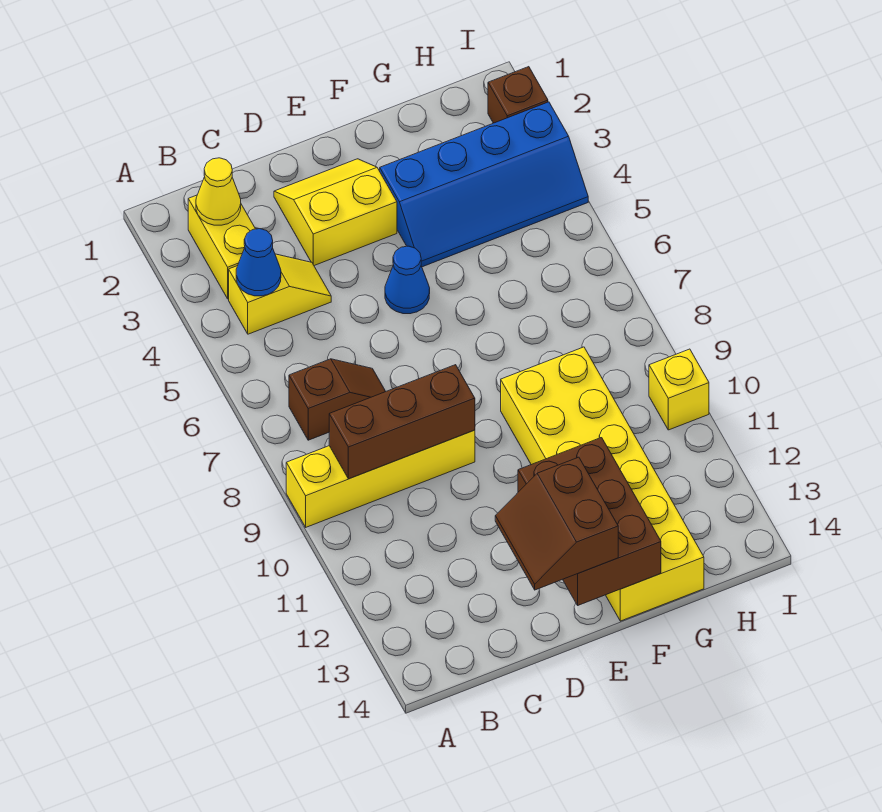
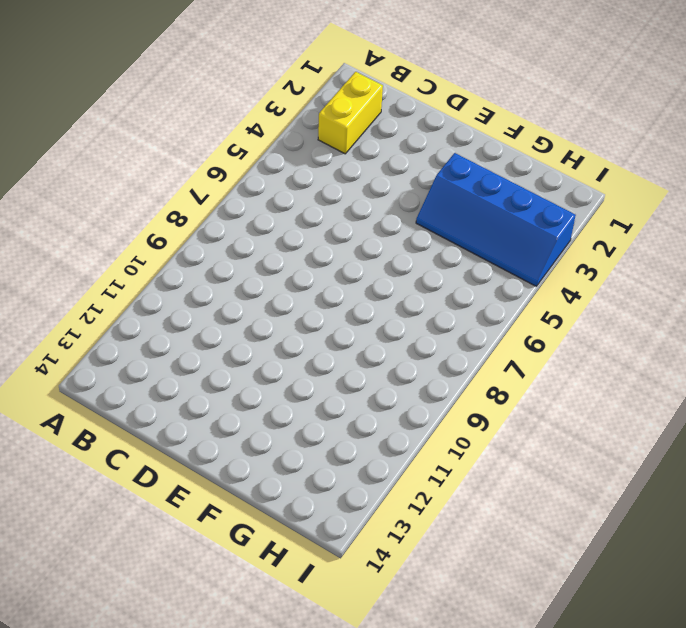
none -> yellow 1x4 brick [286,430,475,527]
none -> yellow 1x2 slope [229,254,331,334]
none -> brown 1x2 slope [289,359,386,440]

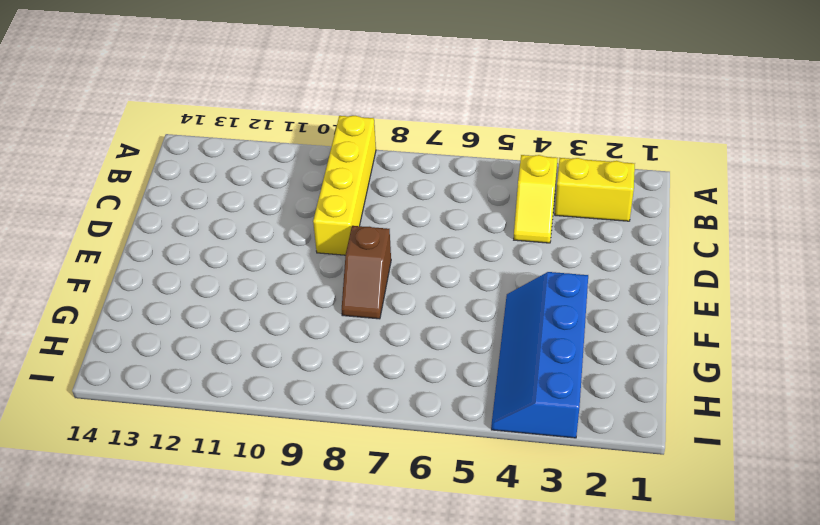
brown 1x2 slope [342,226,391,319] -> brown 1x2 slope moved to [289,359,386,440]
none -> yellow 2x2 slope [274,159,397,266]
none -> blue 1x1 cone [385,246,430,314]
none -> yellow 2x6 brick [501,347,704,621]

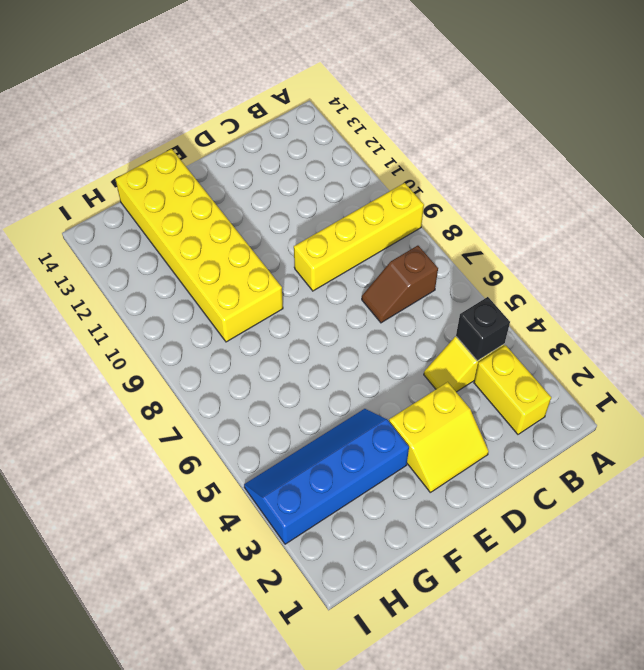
black 1x1 brick [456,297,510,361] -> blue 1x1 cone [236,229,281,296]
none -> blue 1x1 cone [385,246,430,314]
none -> brown 1x1 brick [488,67,548,123]
none -> yellow 1x1 brick [649,349,709,430]

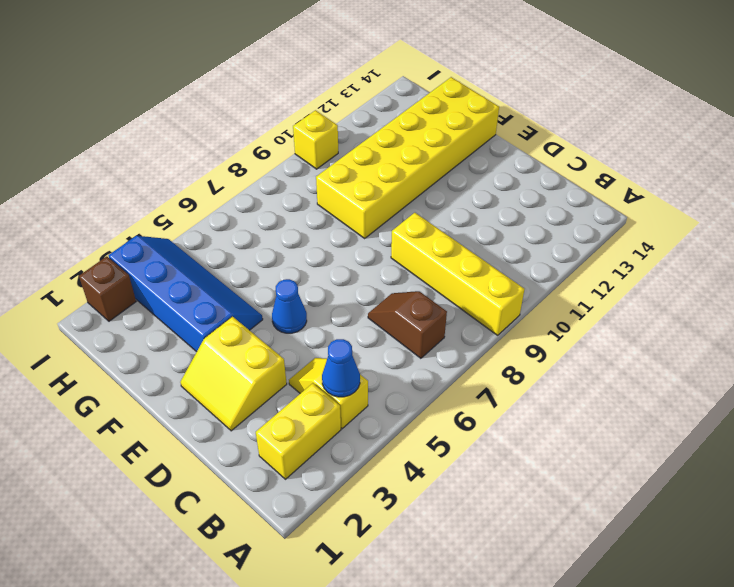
none -> yellow 1x1 cone [196,158,241,225]
none -> brown 1x3 brick [329,365,475,479]
none -> brown 2x3 brick [518,438,661,605]

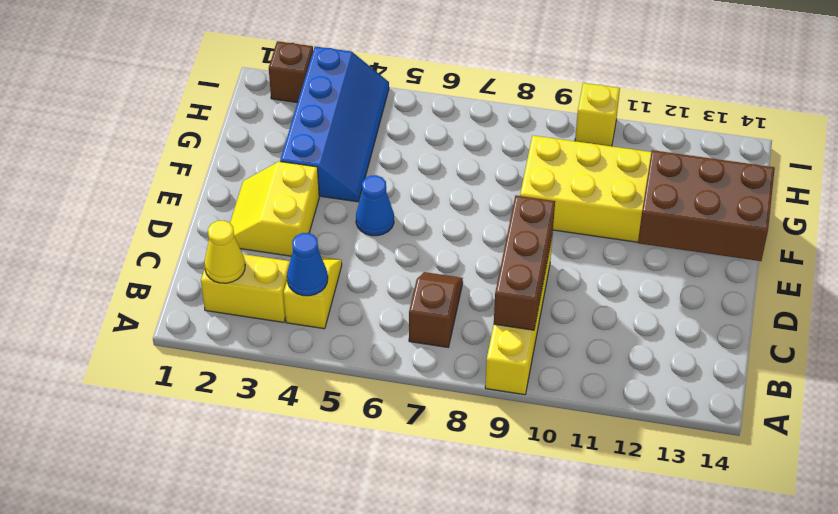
none -> brown 2x2 slope [495,457,618,590]

